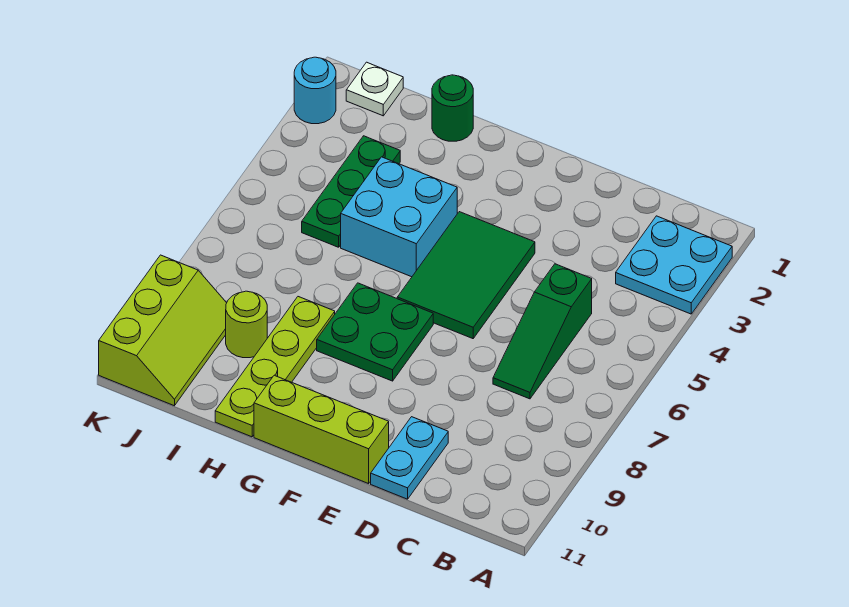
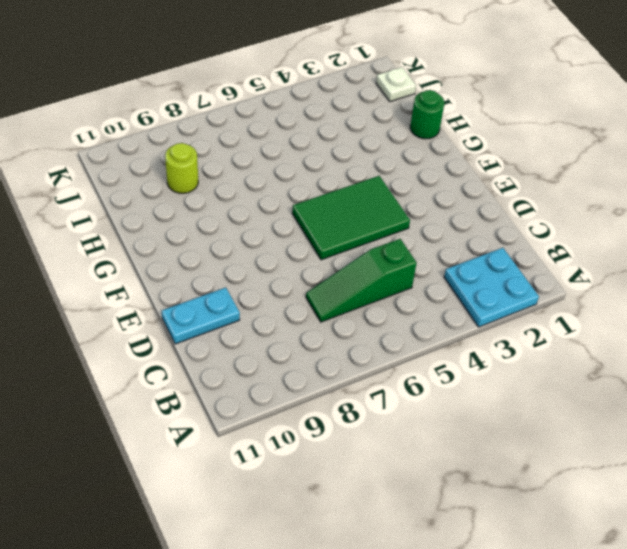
none -> lime 1x3 brick [254,375,389,484]
none -> green 2x2 plate [317,283,433,381]
none -> cyan 2x2 brick [341,157,457,277]

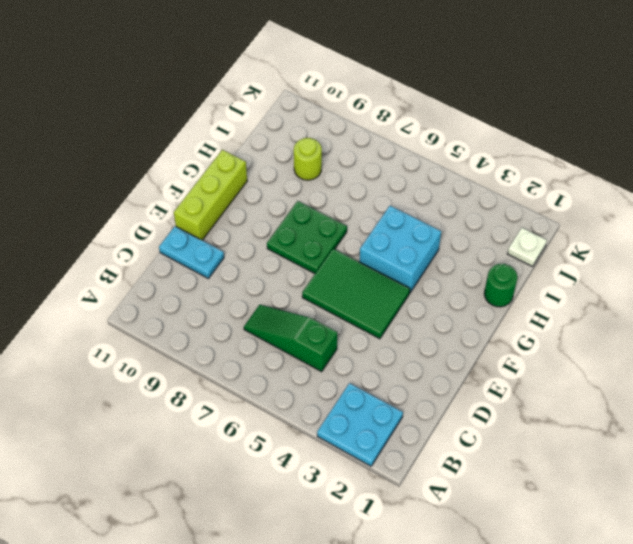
none -> lime 1x4 plate [215,297,335,437]
none -> green 1x3 plate [302,136,400,247]
none -> lime 2x3 slope [99,255,226,406]

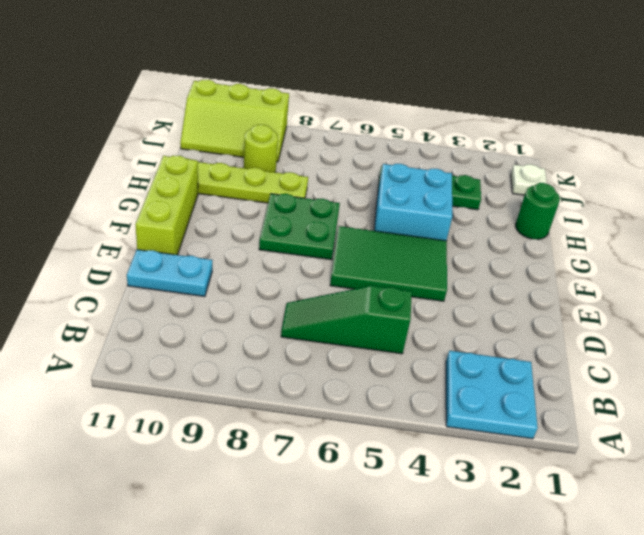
none -> cyan 1x1 round brick [294,57,336,124]

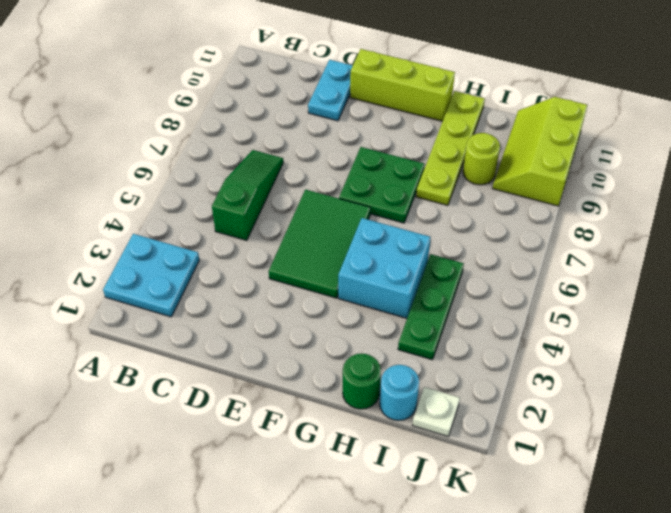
cyan 1x1 round brick [380,365,419,421] -> cyan 1x1 round brick moved to [294,57,336,124]

